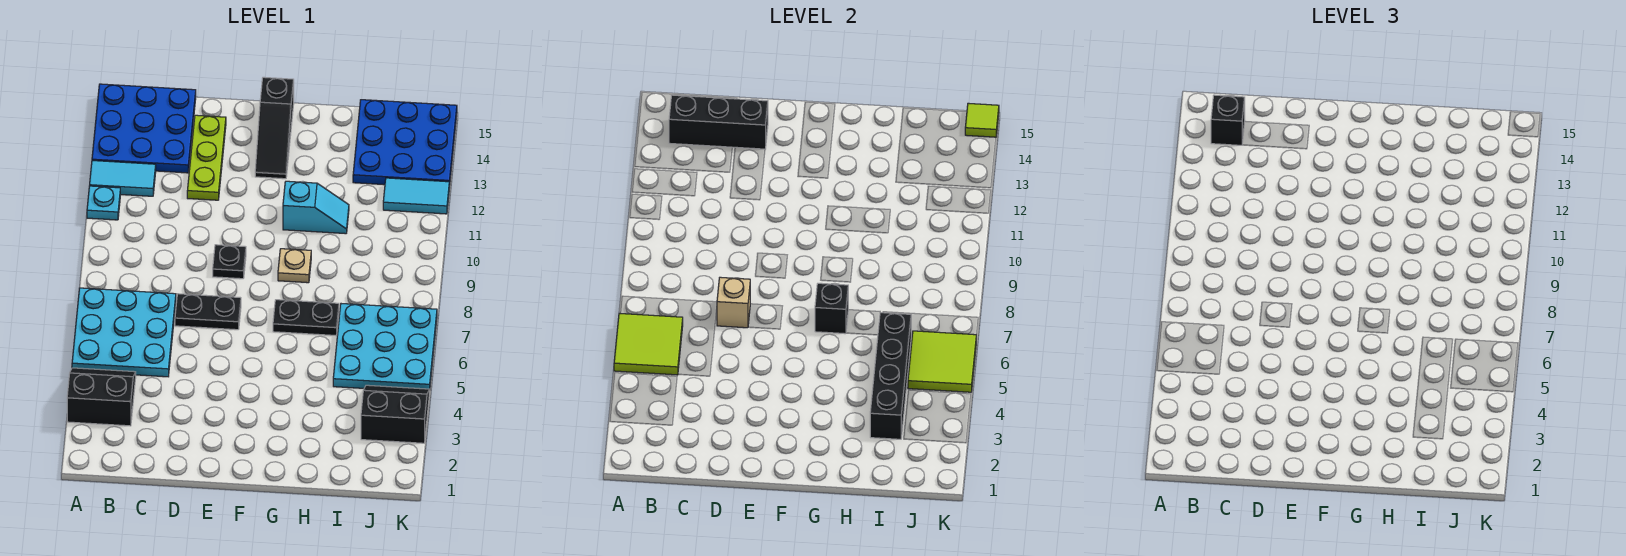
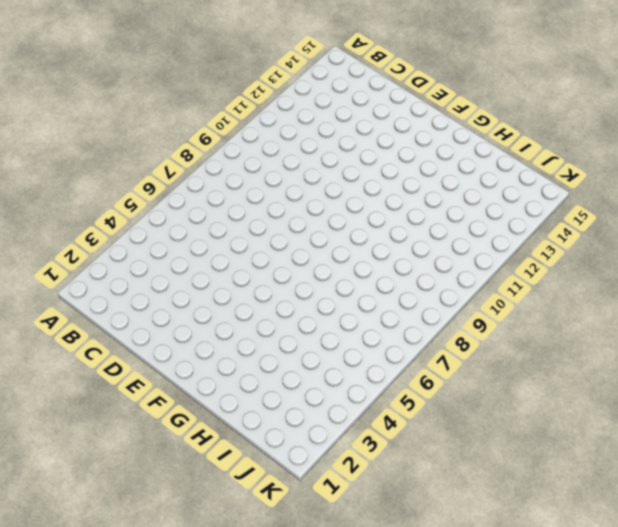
none -> black 2x2 slope [67,368,136,426]
none -> cyan 3x3 plate [72,288,176,377]
none -> cyan 1x1 plate [87,186,120,220]

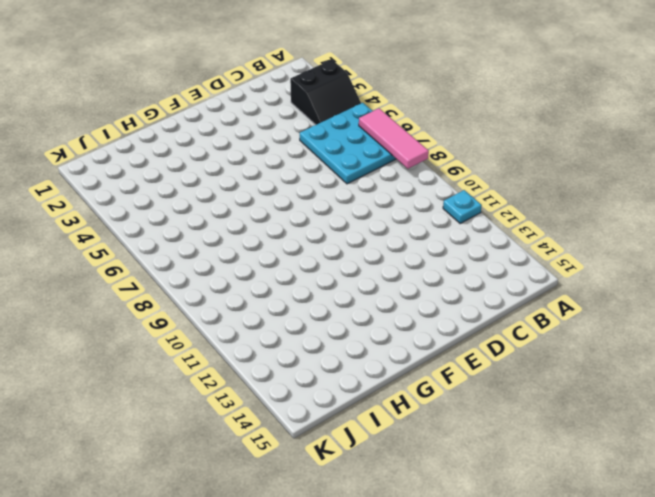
pink 1x3 tile [359,108,429,169] -> lime 2x2 tile [614,313,683,375]
none -> cyan 1x2 tile [90,161,156,196]
none -> blue 3x3 plate [92,84,196,173]
none -> black 1x2 plate [175,294,241,330]

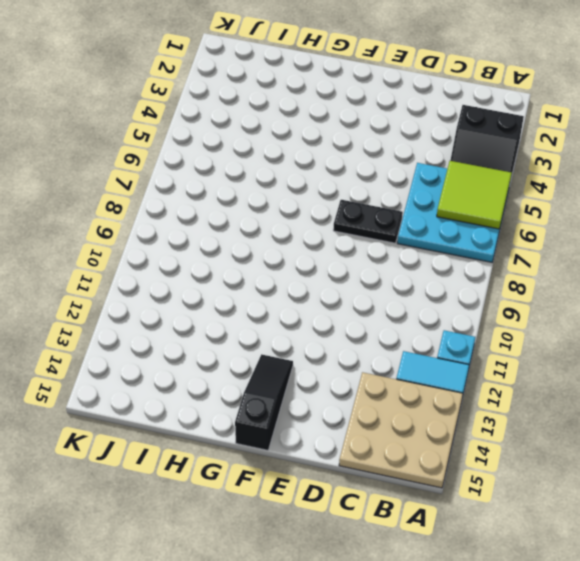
tan 3x3 plate [339,372,463,488] -> blue 3x3 plate [92,84,196,173]
none -> lime 1x3 plate [187,115,226,200]
none -> black 1x1 plate [213,245,246,279]
none -> black 1x2 plate [273,300,339,335]

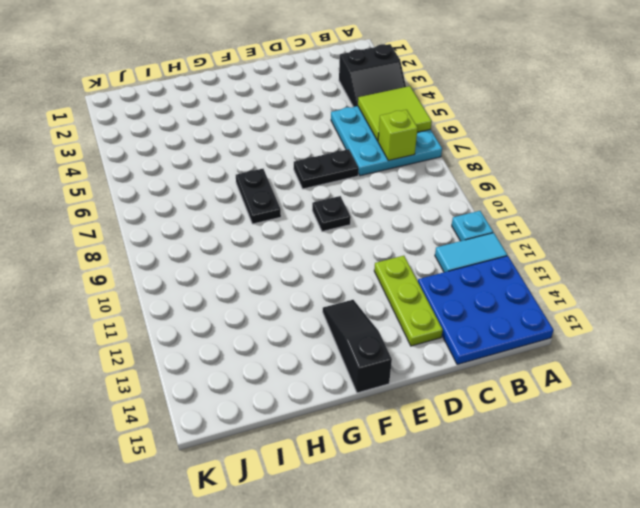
lime 1x1 brick [378,110,418,161] -> none
black 1x2 plate [236,169,281,224] -> black 1x2 plate turned to [273,300,339,335]
none -> tan 1x1 plate [278,249,311,283]
none -> cyan 1x2 slope [283,181,349,234]
none -> cyan 3x3 plate [333,304,437,389]

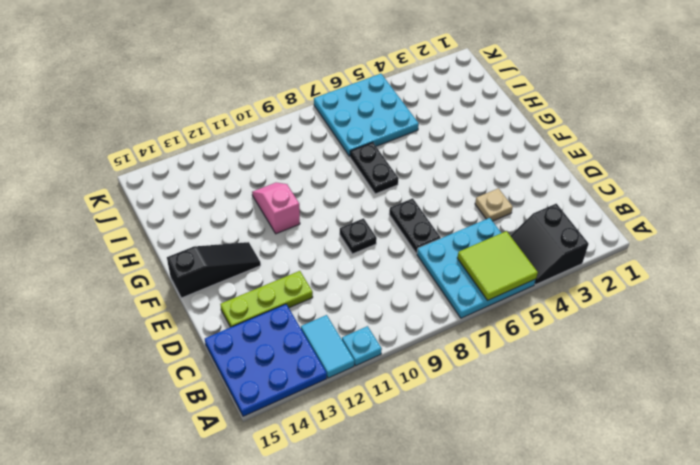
tan 1x1 plate [475,188,513,221] -> tan 1x1 plate moved to [278,249,311,283]
pink 1x2 slope [252,183,300,234] -> cyan 1x2 slope [283,181,349,234]
none -> blue 3x3 plate [353,100,457,188]
none -> black 2x2 slope [361,385,430,443]
none -> cyan 1x2 tile [383,178,449,214]

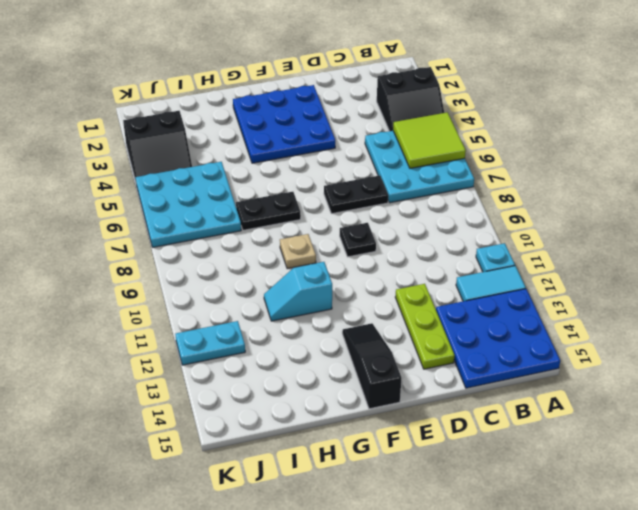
blue 3x3 plate [233,85,335,163] -> blue 3x3 plate moved to [353,100,457,188]
cyan 1x2 plate [175,321,245,365] -> cyan 1x2 tile [383,178,449,214]
none -> black 1x3 brick [669,95,768,149]
none -> tan 1x1 brick [717,277,750,328]
none -> black 1x1 brick [815,283,848,334]

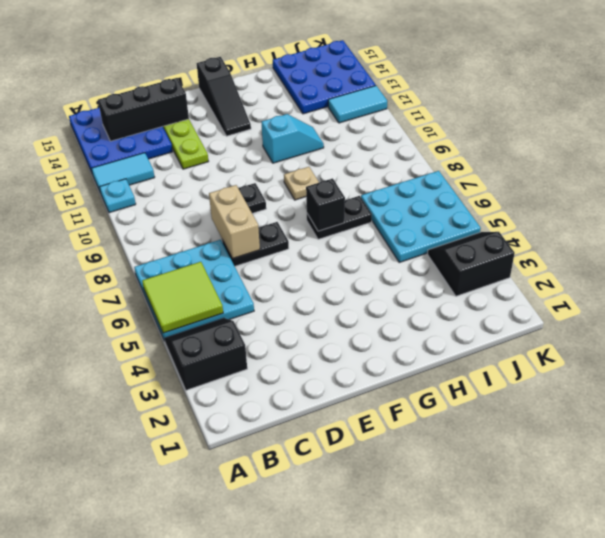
tan 1x2 brick [209,185,260,259] -> tan 1x1 brick [717,277,750,328]
none -> black 1x4 brick [870,313,911,439]
none -> lime 2x2 tile [908,331,976,392]
none -> lime 1x1 tile [965,103,999,137]

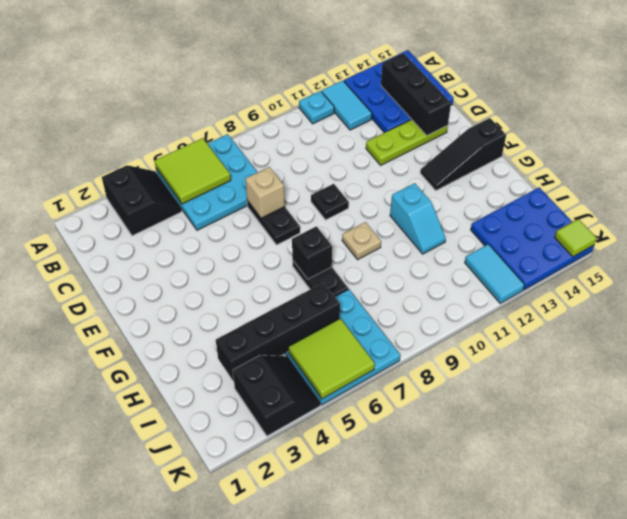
none -> black 1x1 brick [1211,95,1245,145]

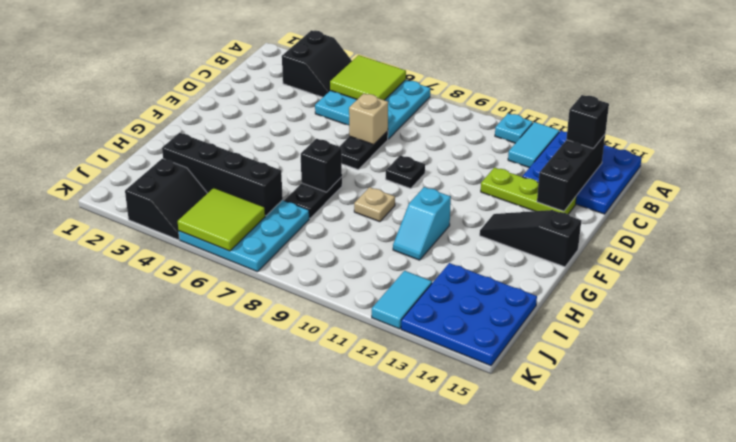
none -> lime 1x1 tile [965,103,999,137]

